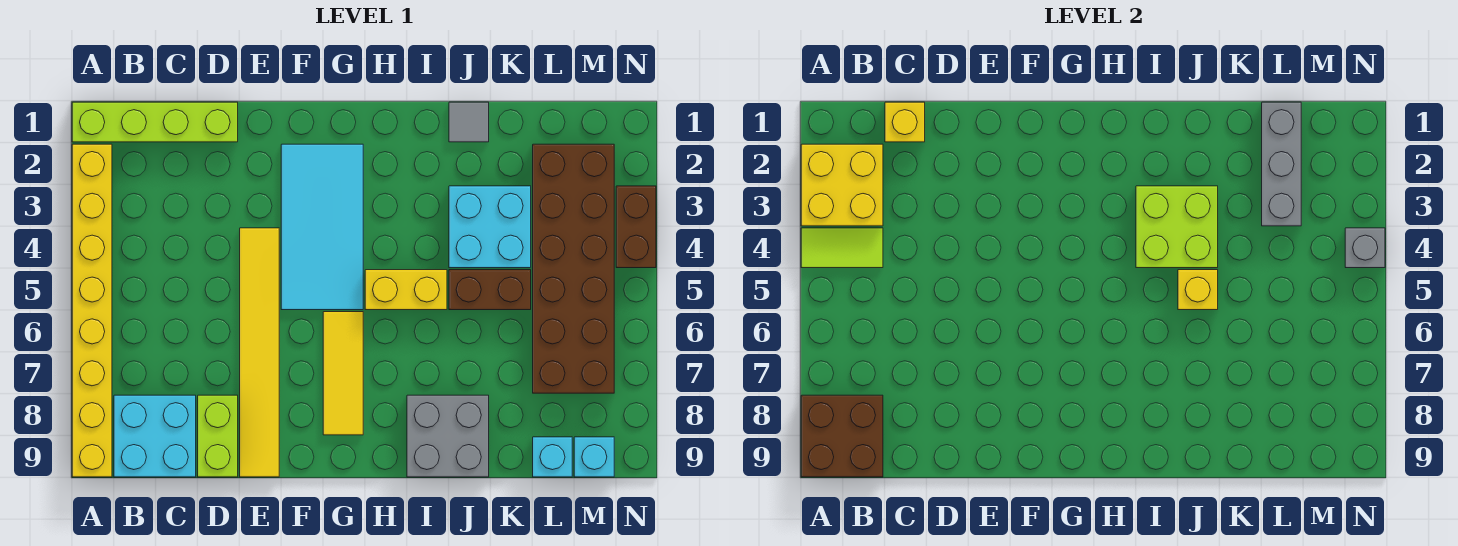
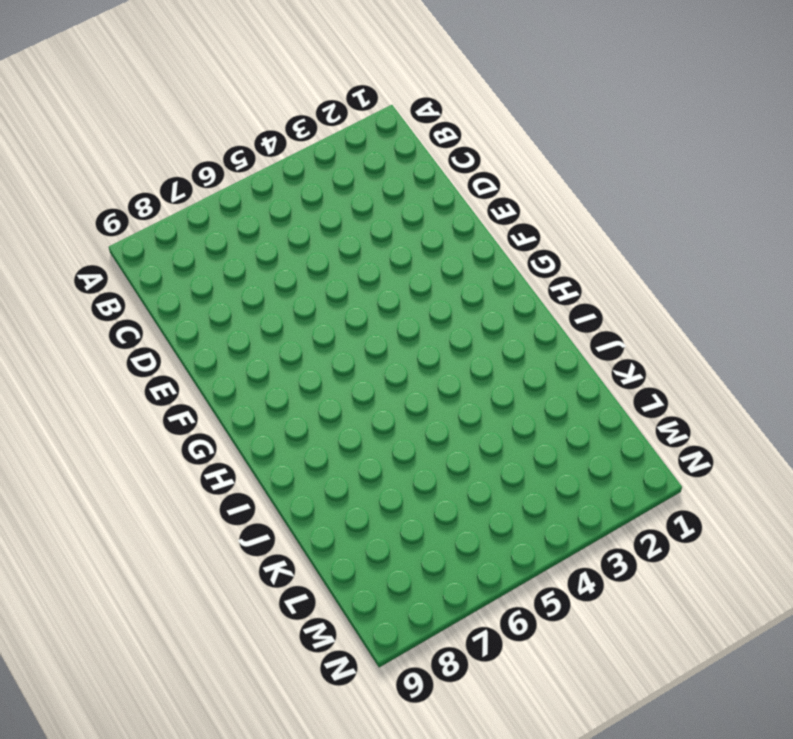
none -> lime 1x4 brick [72,102,238,142]
none -> yellow 1x8 brick [72,144,112,477]
none -> cyan 2x2 brick [114,395,196,477]

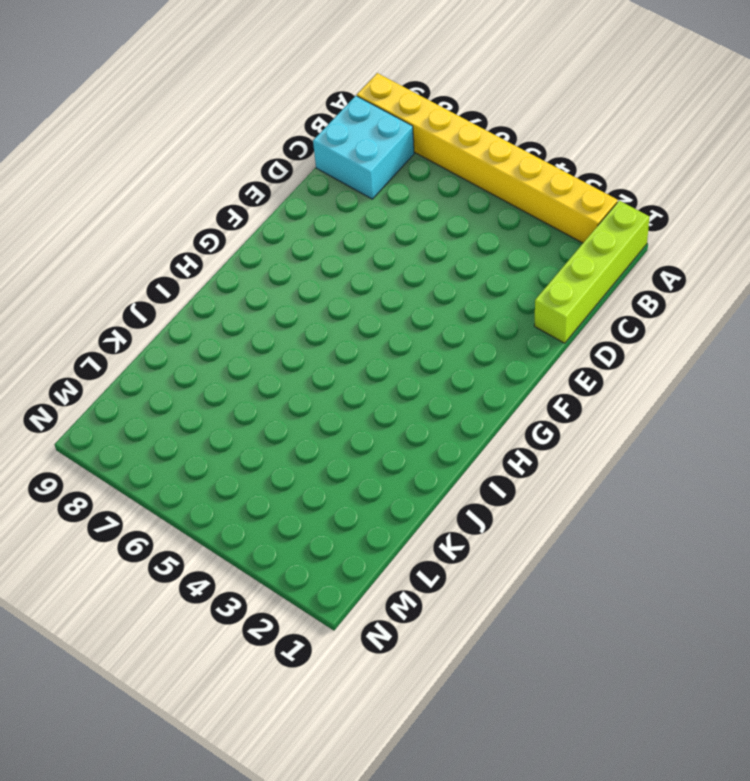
none -> lime 1x2 brick [198,395,238,477]
none -> yellow 1x6 tile [240,228,279,477]
none -> cyan 2x4 tile [281,144,363,310]

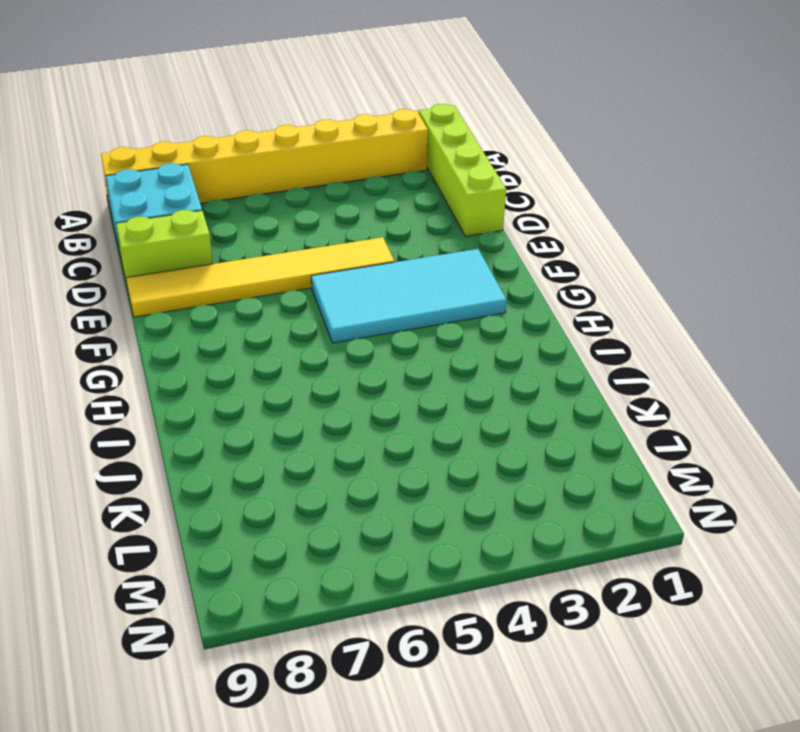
none -> yellow 1x3 tile [323,312,363,435]
none -> yellow 1x2 brick [365,270,447,310]
none -> grey 2x2 brick [407,395,489,477]

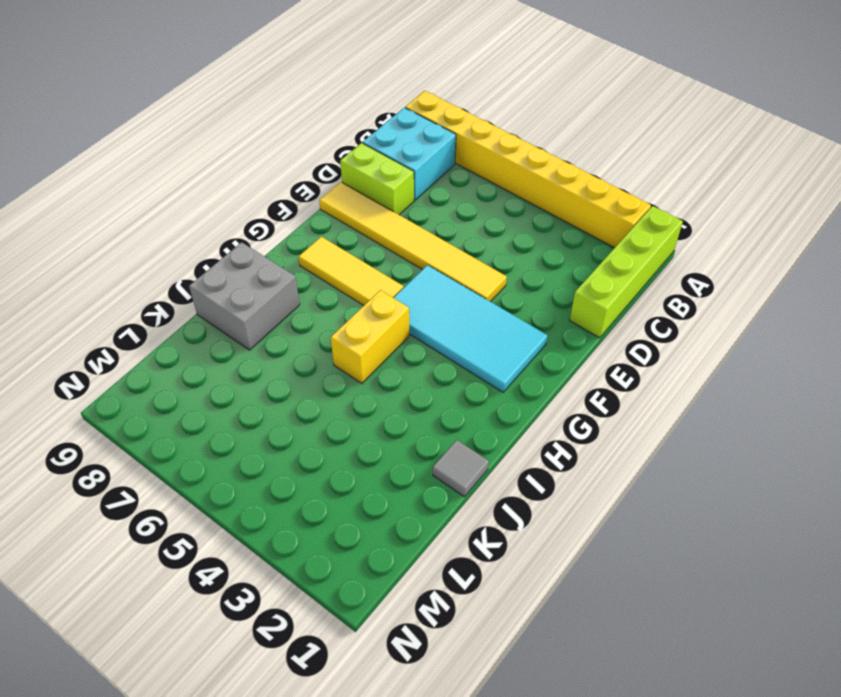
none -> cyan 2x2 brick [449,186,531,268]
none -> brown 1x2 brick [449,270,531,310]
none -> brown 2x6 brick [533,144,614,393]

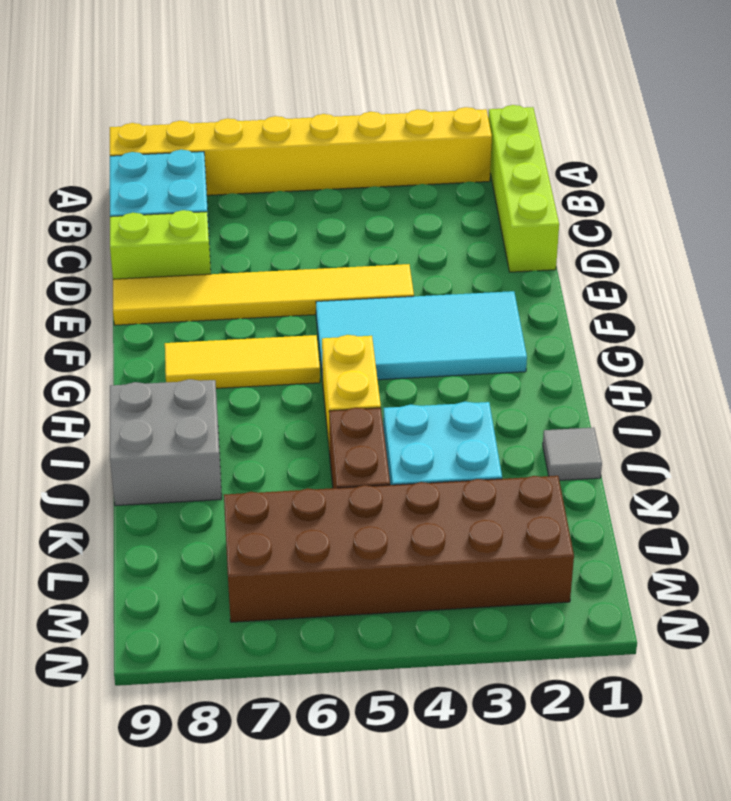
none -> cyan 1x1 brick [533,437,572,477]
none -> cyan 1x1 brick [574,437,614,477]
none -> brown 1x2 brick [616,186,656,268]

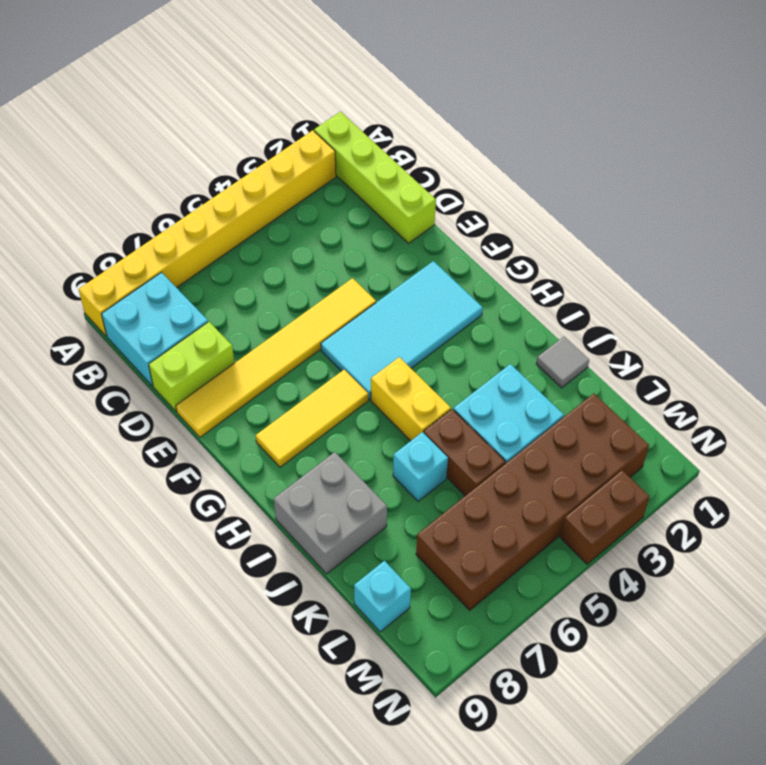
cyan 1x1 brick [393,432,448,501] -> cyan 1x1 brick moved to [574,437,614,477]
none -> yellow 2x2 brick [801,144,883,226]
none -> lime 1x2 tile [801,228,883,268]
none -> brown 2x2 brick [801,395,883,477]

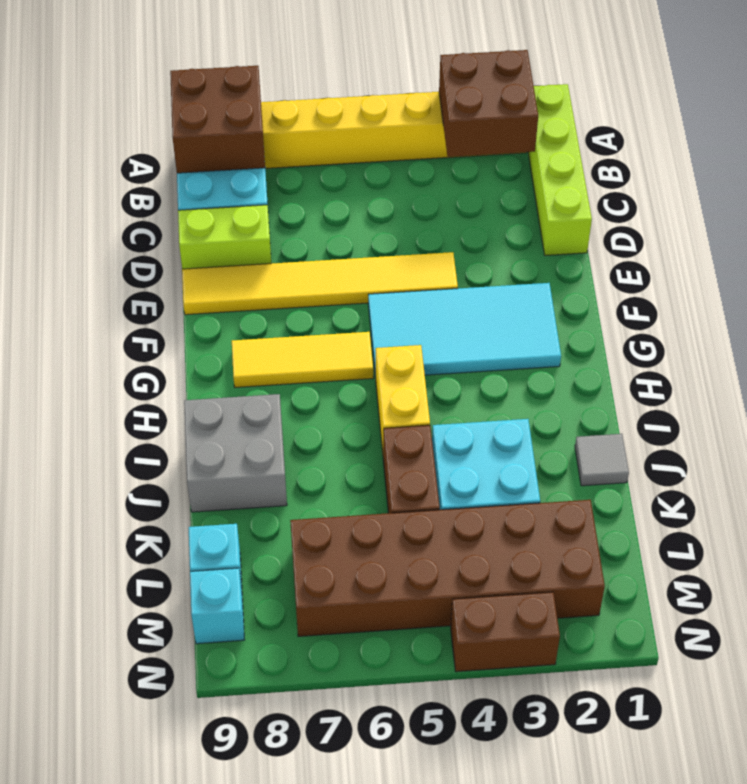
brown 2x2 brick [439,50,538,157] -> yellow 2x2 brick [801,144,883,226]
none -> lime 1x2 tile [801,228,883,268]
none -> yellow 1x1 brick [885,102,925,142]
none -> lime 2x2 brick [1136,186,1218,268]

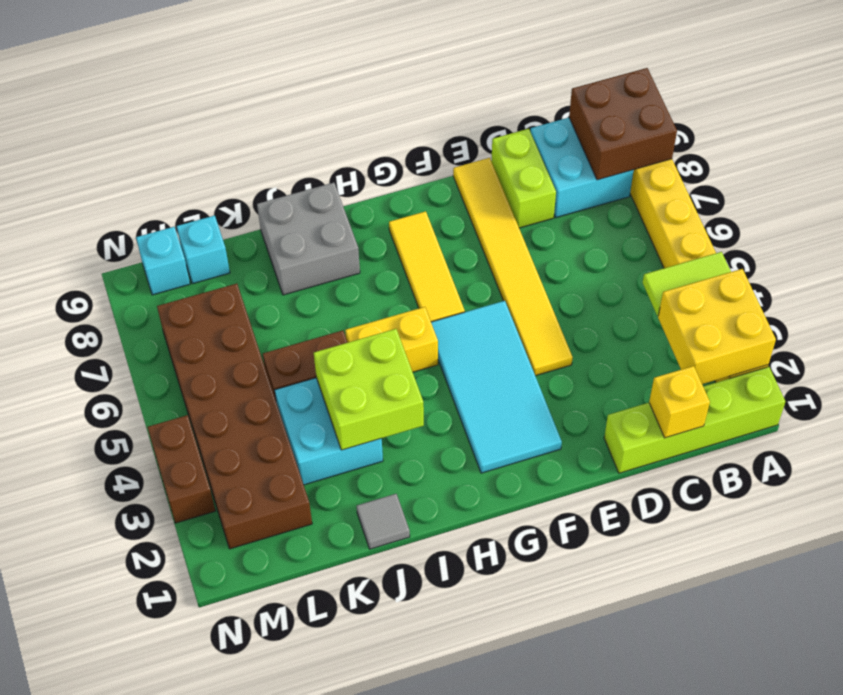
none -> yellow 1x1 brick [1178,270,1218,310]
none -> grey 1x3 brick [1262,102,1301,226]
none -> grey 1x1 brick [1345,228,1385,268]

